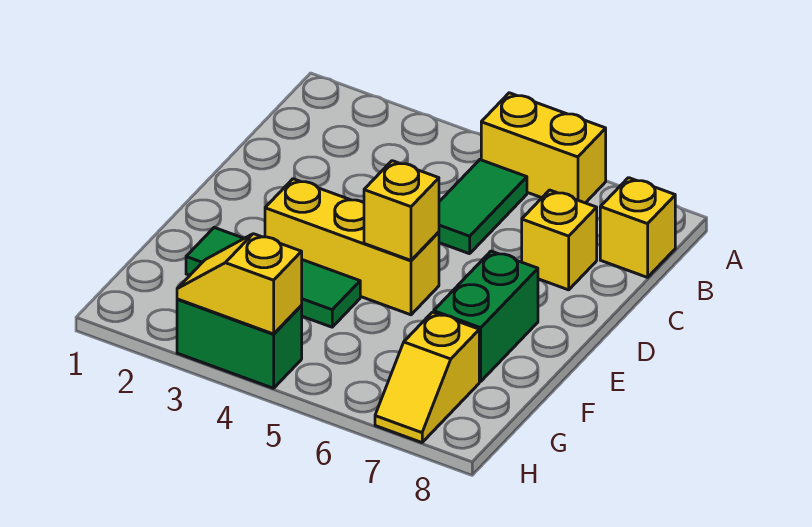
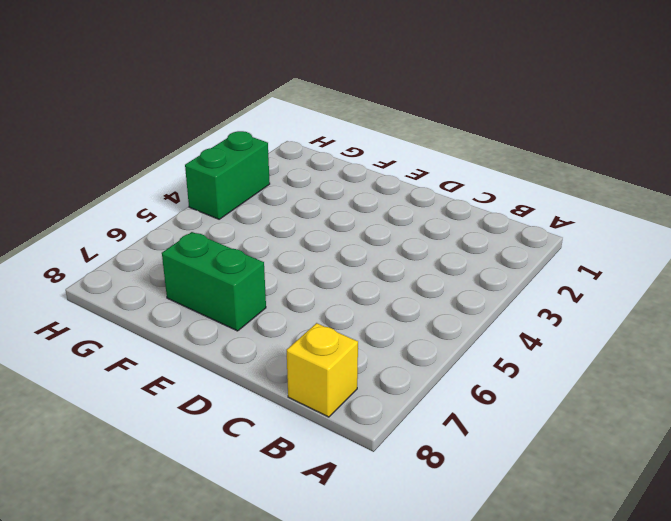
none -> yellow 1x2 brick [481,93,606,203]
none -> green 1x2 tile [439,160,527,254]

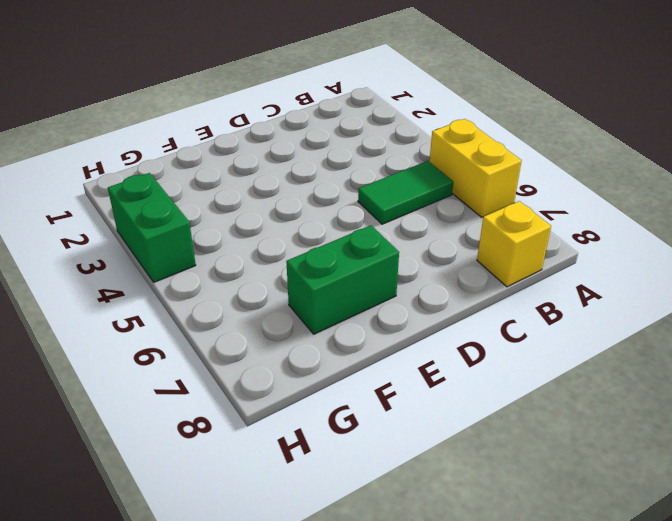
none -> yellow 1x1 brick [522,190,597,290]
none -> yellow 1x3 brick [265,179,439,315]

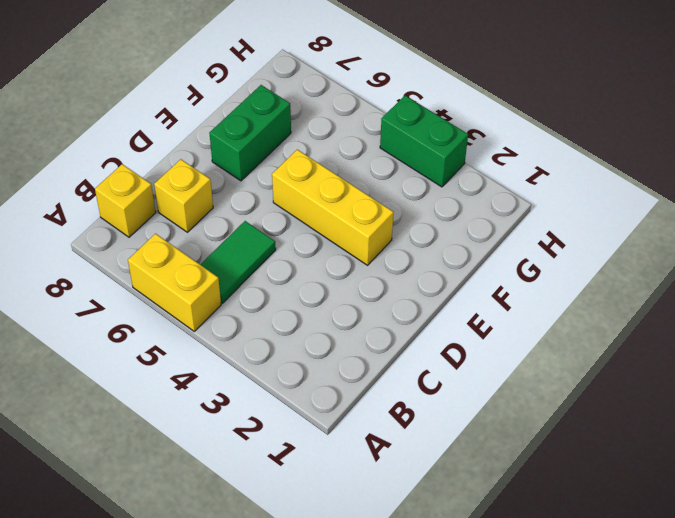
none -> green 1x3 tile [186,227,360,327]
none -> yellow 1x2 slope [375,312,479,443]

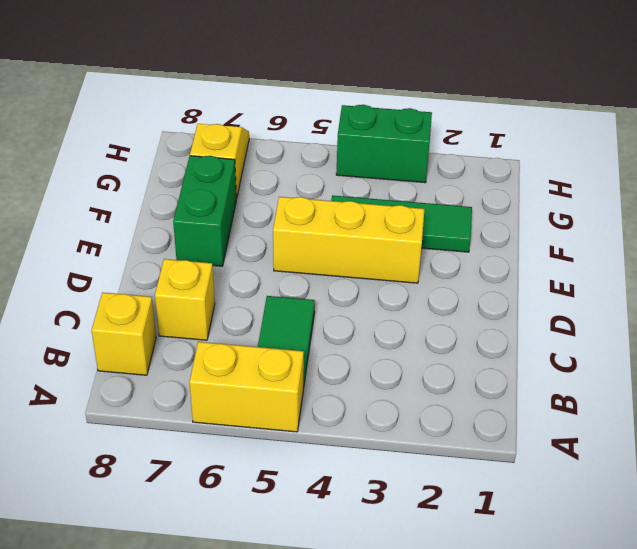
none -> yellow 1x1 brick [364,161,439,260]
none -> yellow 1x2 slope [177,234,302,334]

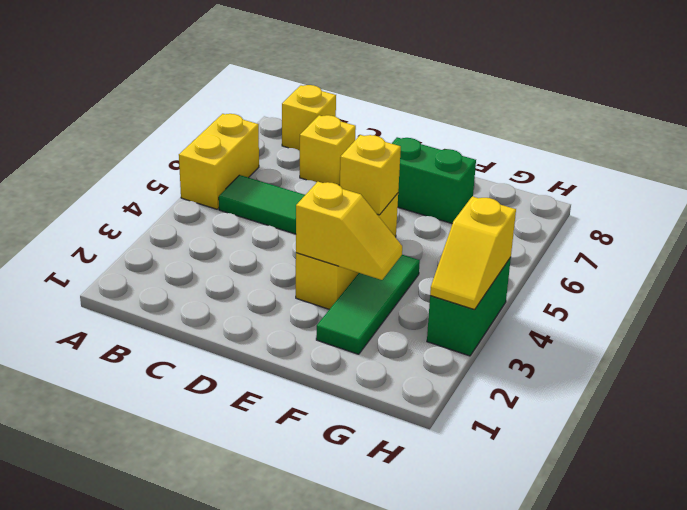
yellow 1x2 slope [296,182,402,280] -> yellow 1x2 slope moved to [375,312,479,443]

